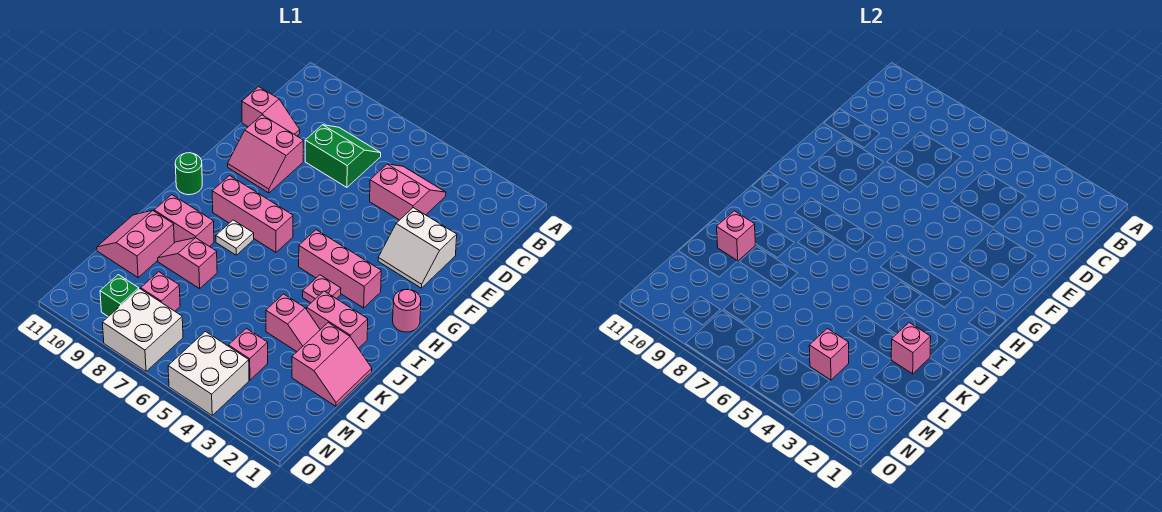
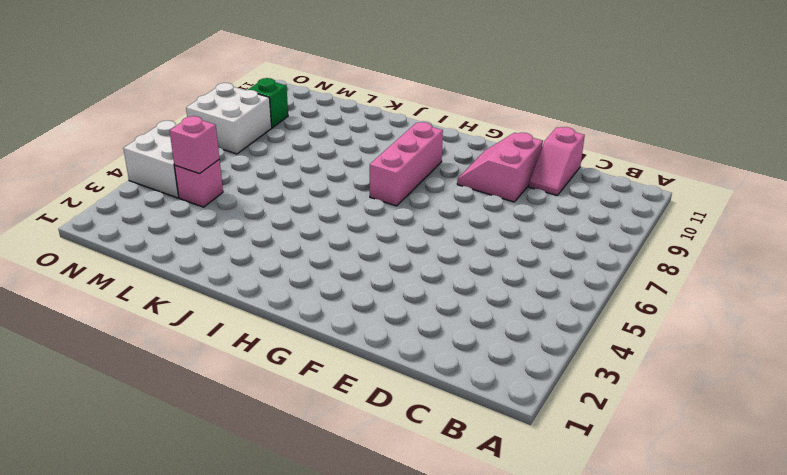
none -> pink 2x2 slope [370,164,446,220]
none -> green 2x2 slope [305,125,381,187]
none -> white 2x2 slope [378,208,457,288]

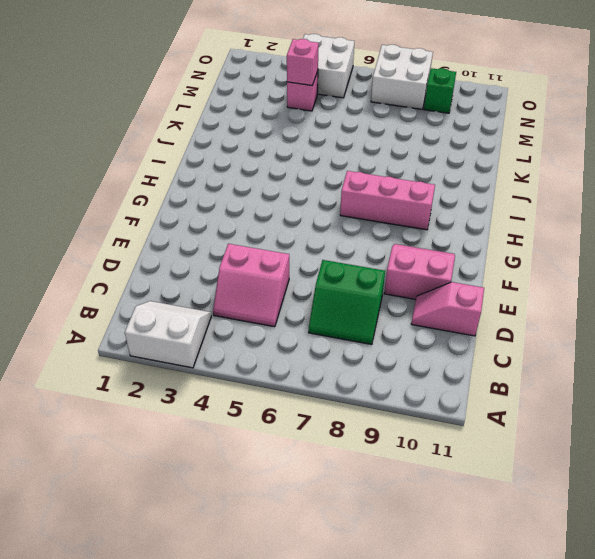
white 2x2 slope [125,301,211,368] -> white 2x2 slope moved to [378,208,457,288]
none -> pink 1x1 round brick [393,289,421,332]
none -> pink 1x3 brick [299,230,381,308]
none -> green 1x1 round brick [175,153,202,195]

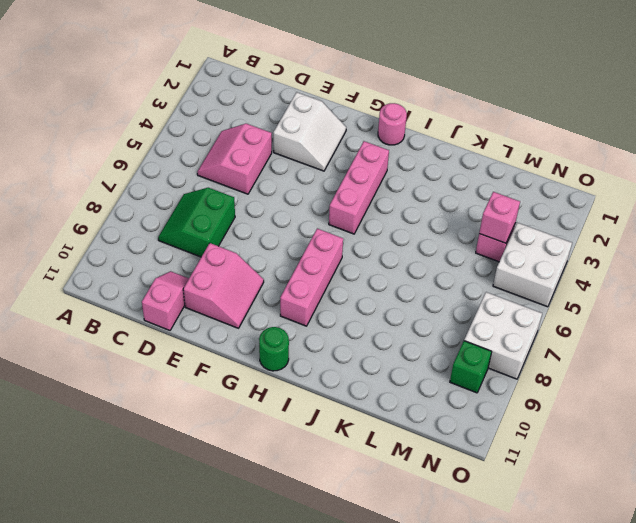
none -> pink 1x1 plate [303,275,341,303]
none -> white 1x1 plate [216,220,254,255]
none -> pink 1x2 brick [307,291,368,349]

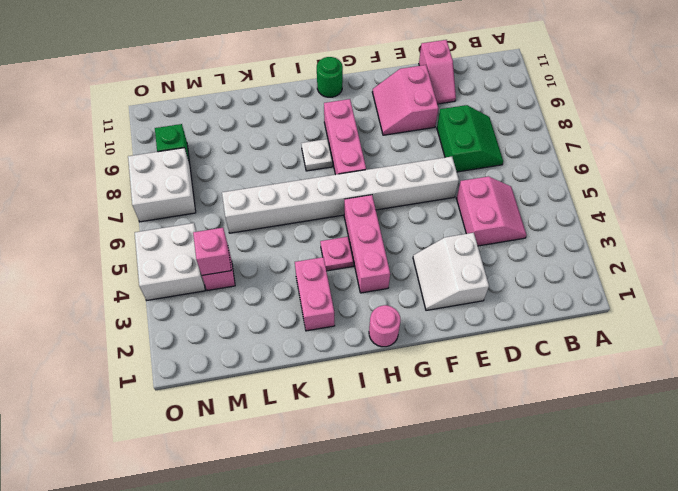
white 1x8 brick [222,157,459,233] -> none
none -> pink 1x2 brick [154,195,214,247]
none -> pink 2x2 slope [292,323,372,406]
none -> pink 1x2 slope [266,294,320,351]

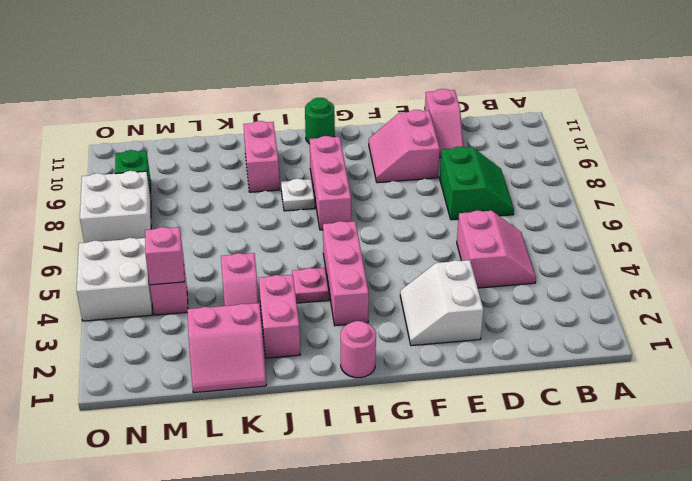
none -> pink 1x2 slope [158,238,217,289]
none -> pink 2x2 slope [97,211,174,277]
none -> pink 1x1 brick [141,272,180,311]

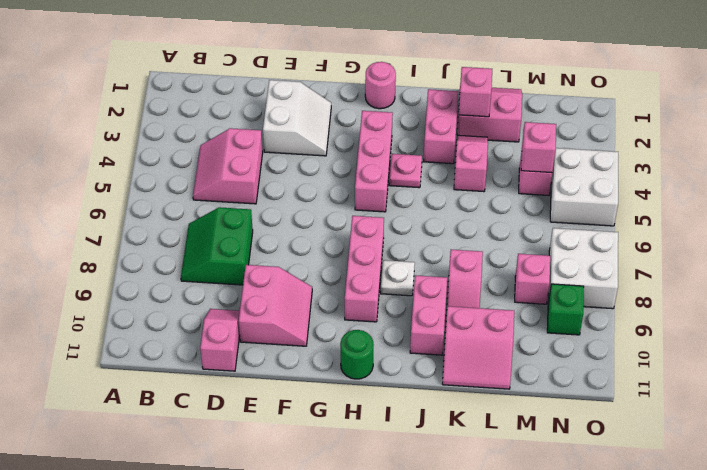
none -> pink 1x1 brick [717,211,755,261]

